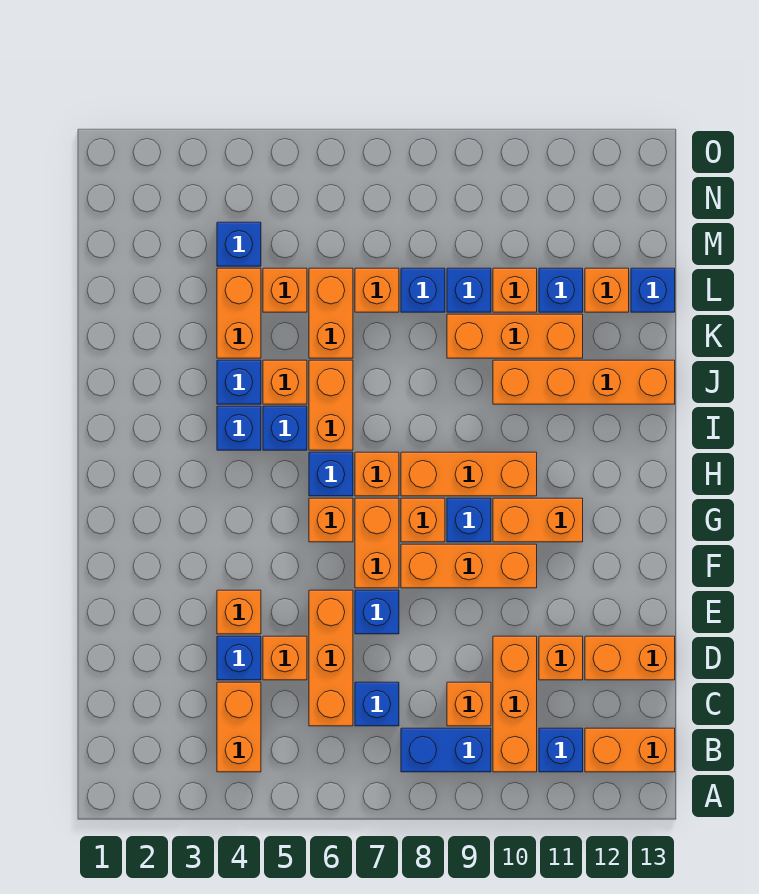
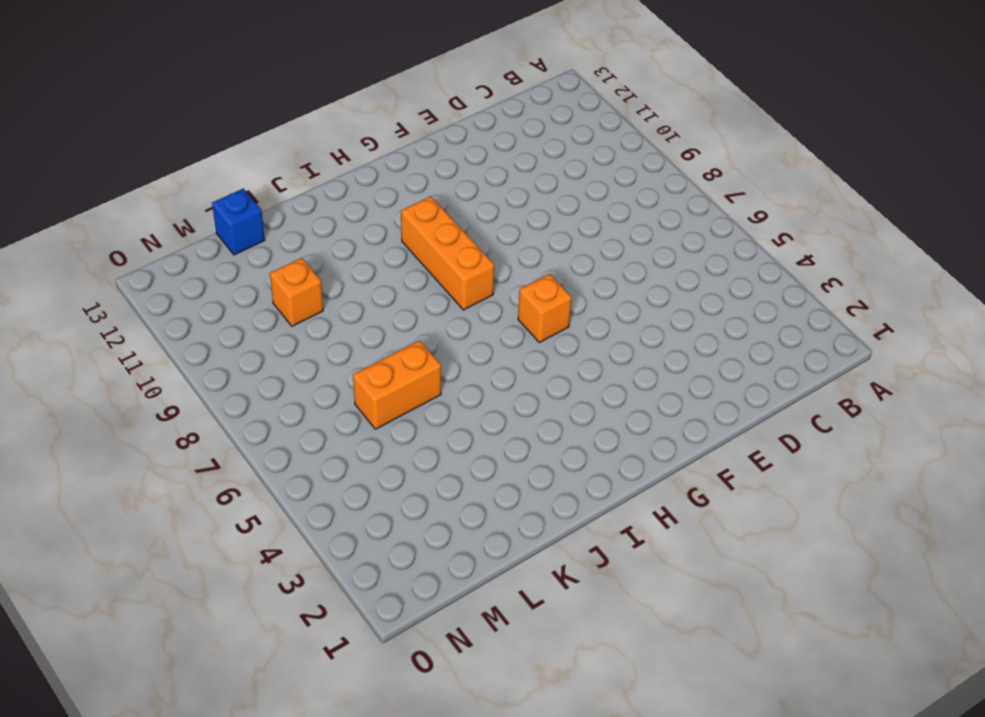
none -> orange 1x2 brick [217,682,261,772]
none -> blue 1x2 brick [401,728,491,772]
none -> orange 1x3 brick [493,636,537,772]
none -> blue 1x1 brick [539,728,583,772]

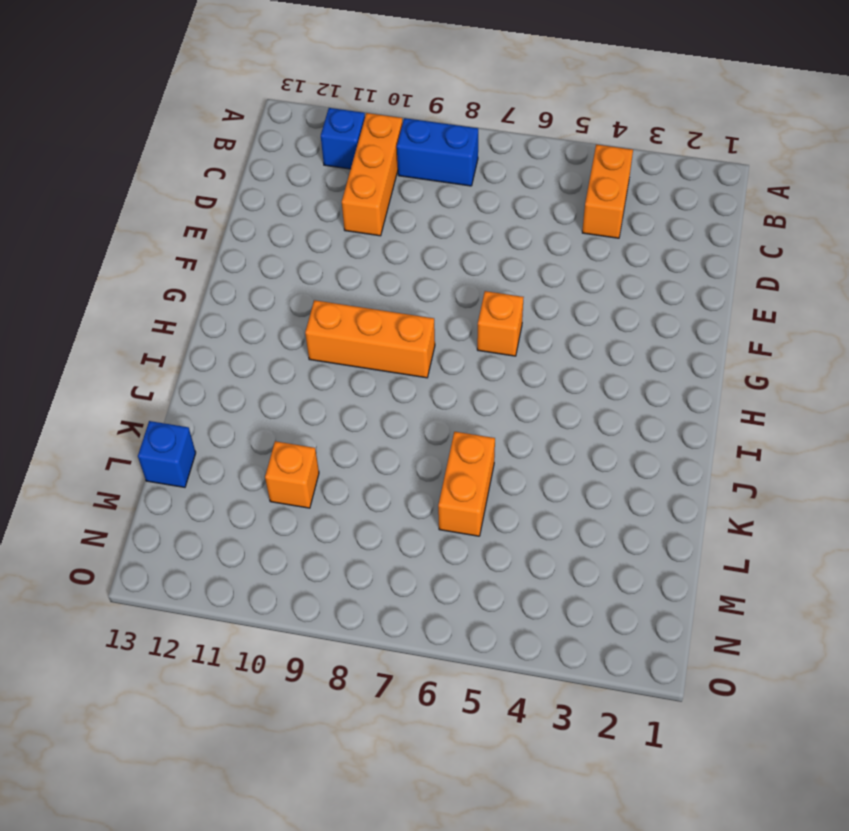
none -> orange 1x2 brick [585,728,675,772]
none -> orange 1x3 brick [309,590,353,726]
none -> blue 1x1 brick [355,682,399,726]
none -> orange 1x1 brick [447,682,491,726]

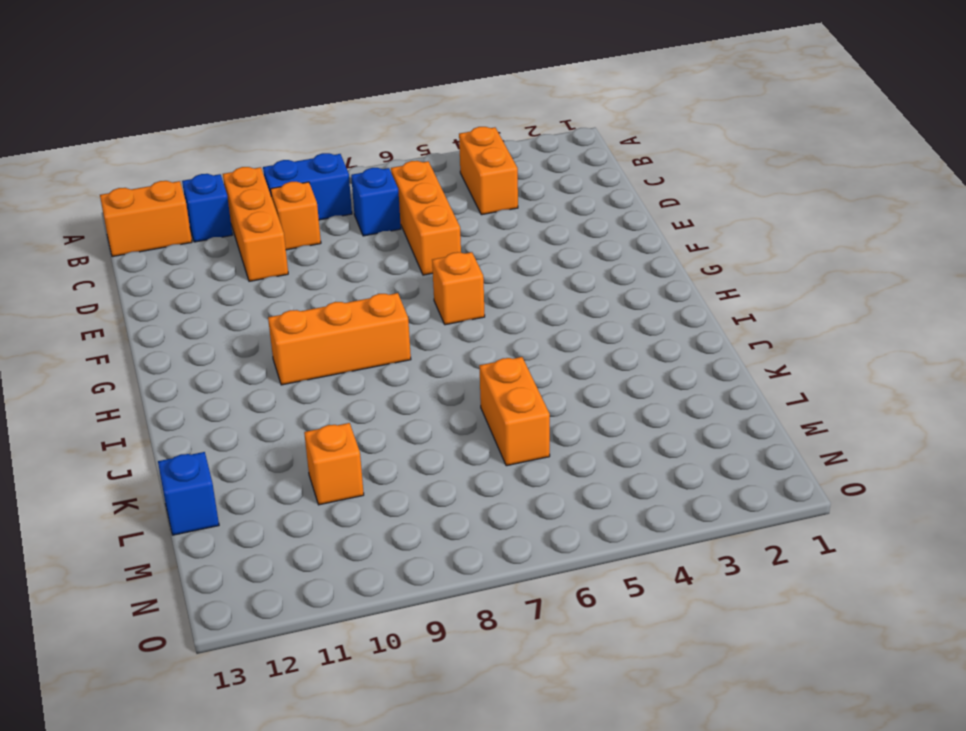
none -> blue 1x1 brick [217,636,261,680]
none -> orange 1x1 brick [263,636,307,680]
none -> orange 1x1 brick [539,636,583,680]
none -> orange 1x2 brick [585,636,675,680]

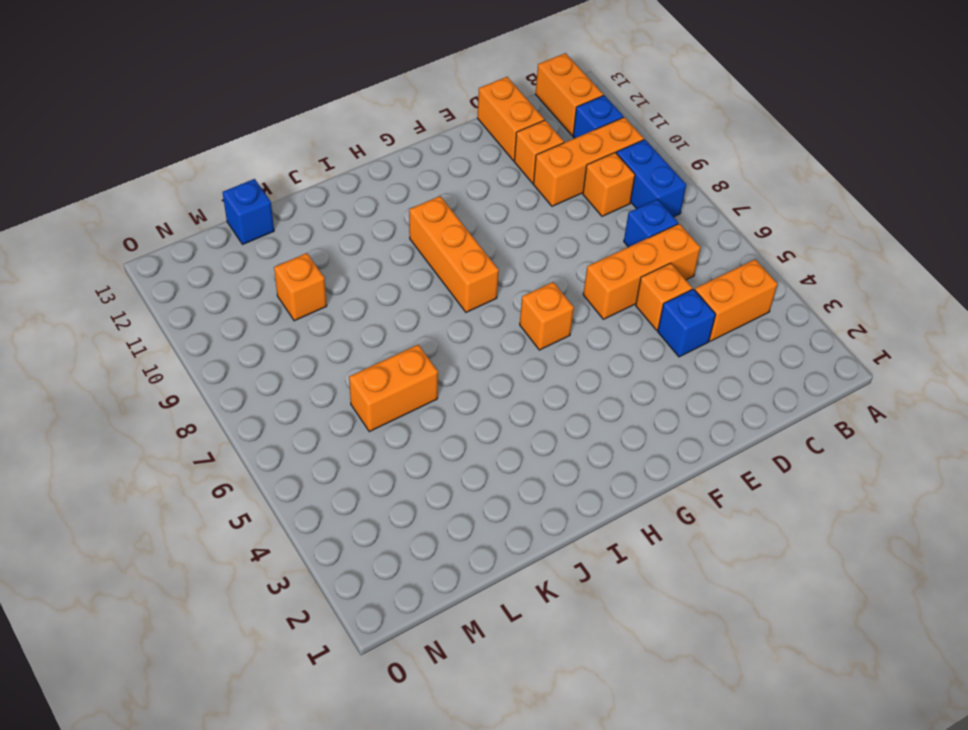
none -> orange 1x1 brick [217,590,261,634]
none -> blue 1x1 brick [355,590,399,634]
none -> orange 1x2 brick [355,498,399,588]
none -> orange 1x3 brick [401,544,537,588]

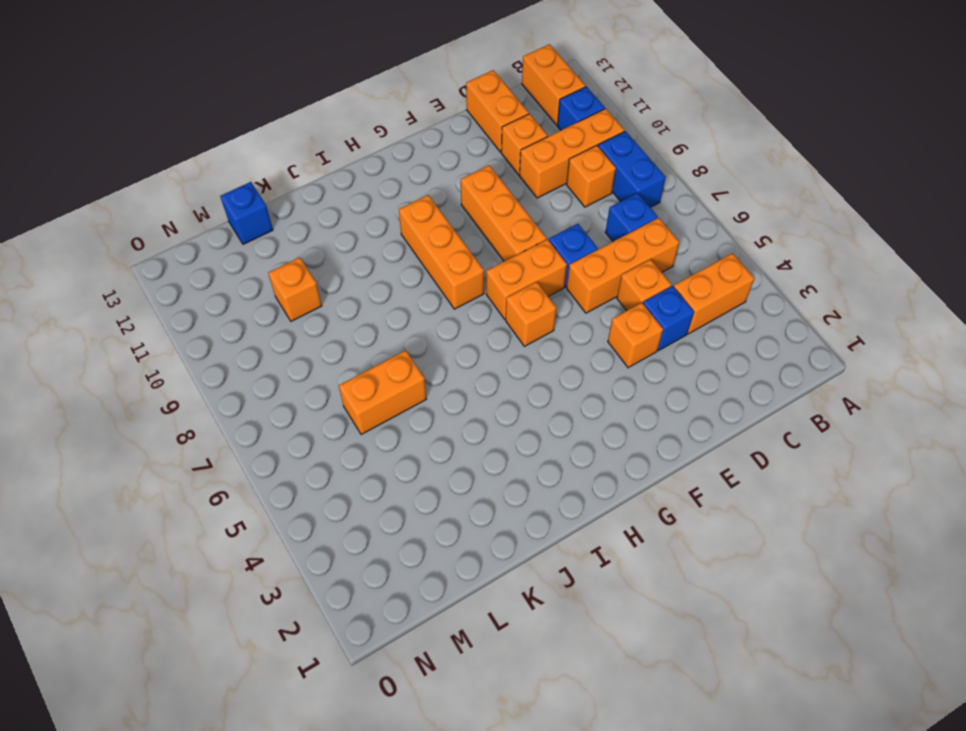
none -> orange 1x1 brick [401,498,445,542]
none -> blue 1x1 brick [447,498,491,542]
none -> orange 1x2 brick [493,498,583,542]
none -> blue 1x1 brick [309,452,353,496]

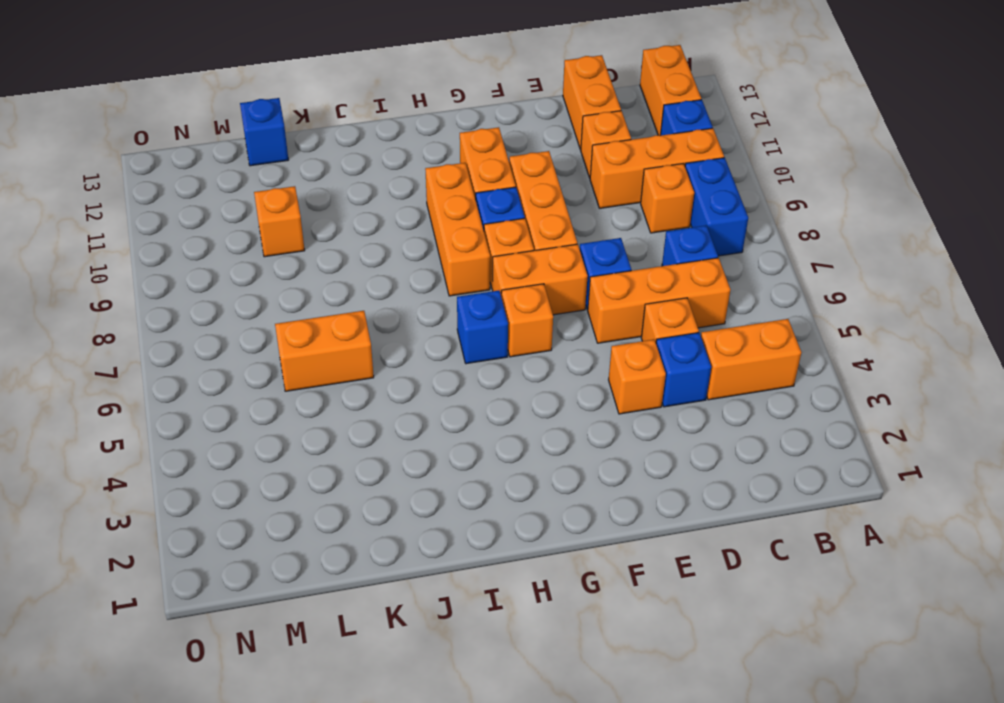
none -> orange 1x1 brick [355,452,399,496]
none -> blue 1x1 brick [217,406,261,450]
none -> blue 1x1 brick [263,406,307,450]
none -> orange 1x2 brick [309,360,353,450]

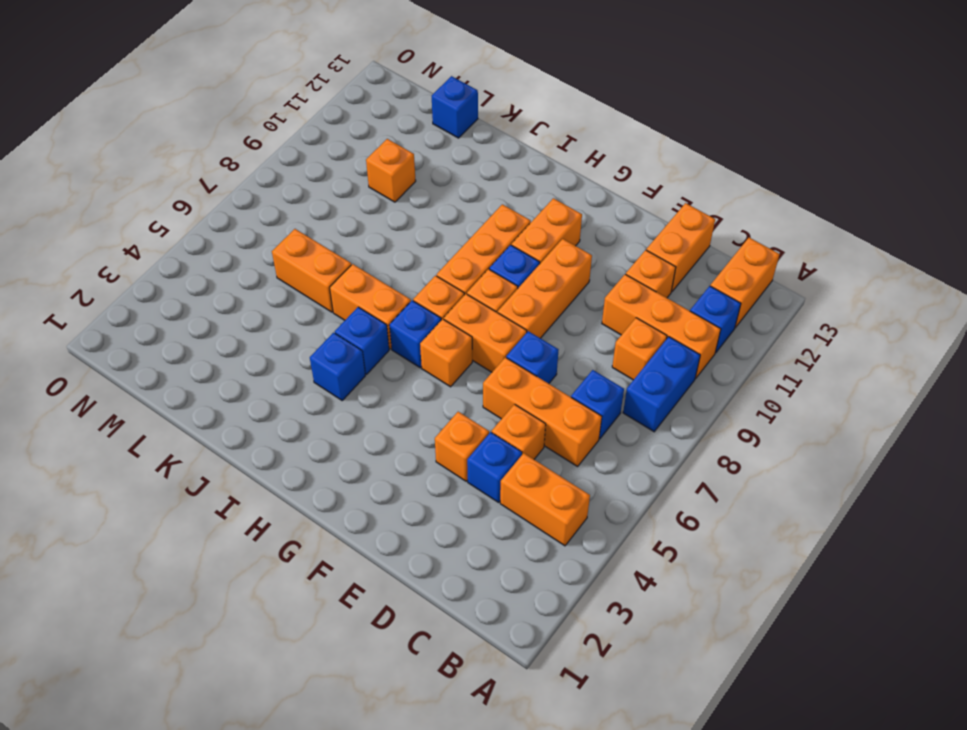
none -> blue 1x1 brick [217,360,261,404]
none -> orange 1x1 brick [263,360,307,404]
none -> orange 1x4 brick [493,360,675,404]
none -> orange 1x2 brick [217,268,261,358]

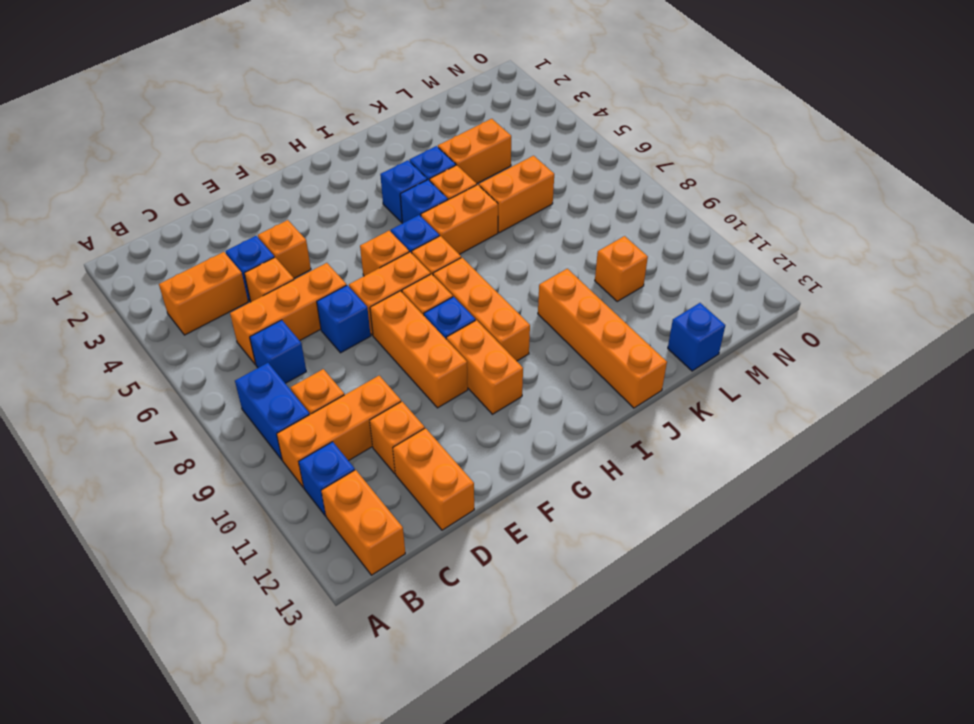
none -> orange 1x3 brick [447,314,583,358]
none -> orange 1x1 brick [263,268,307,312]
none -> orange 1x1 brick [355,268,399,312]
none -> blue 1x1 brick [401,268,445,312]

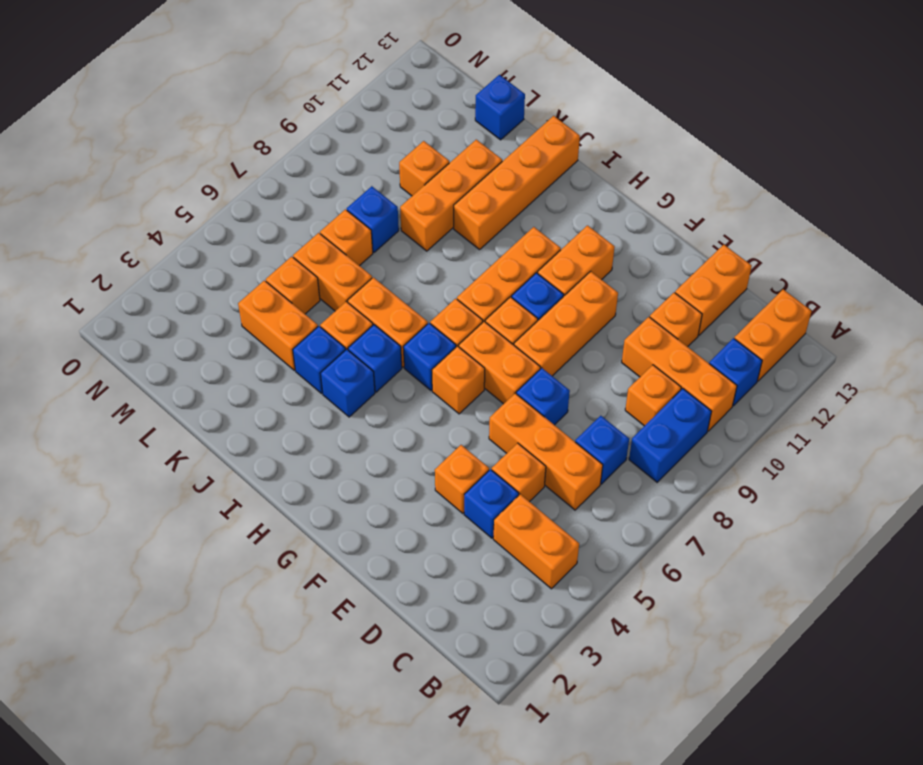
none -> blue 1x1 brick [447,268,491,312]
none -> blue 1x1 brick [539,268,583,312]
none -> orange 1x1 brick [585,268,629,312]
none -> blue 1x1 brick [217,222,261,266]

